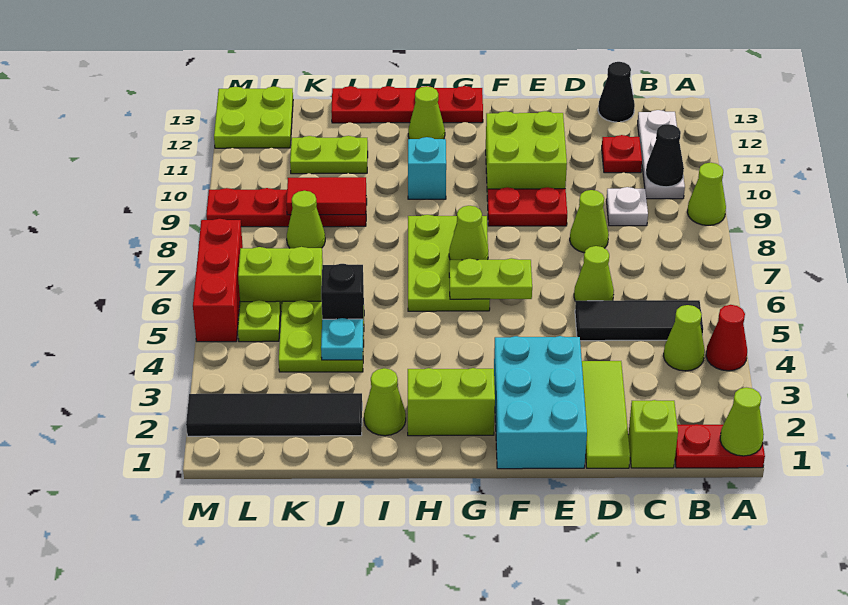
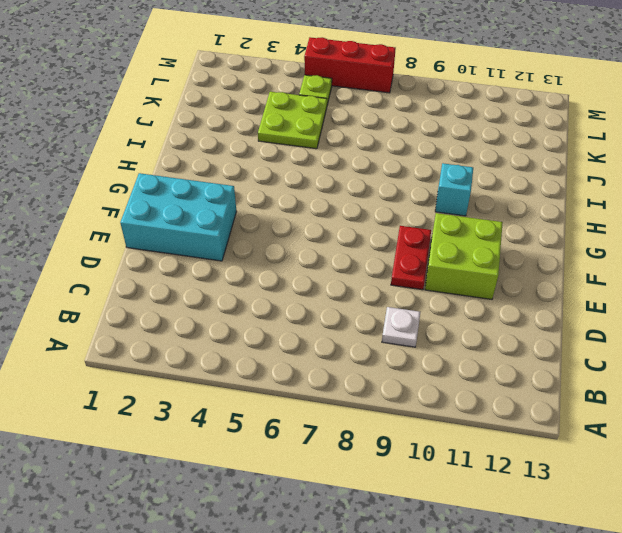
none -> red 1x2 plate [675,424,765,468]
none -> red 1x1 cone [706,305,747,371]
none -> lime 1x1 cone [687,163,726,225]
none -> lime 1x1 cone [664,305,705,371]

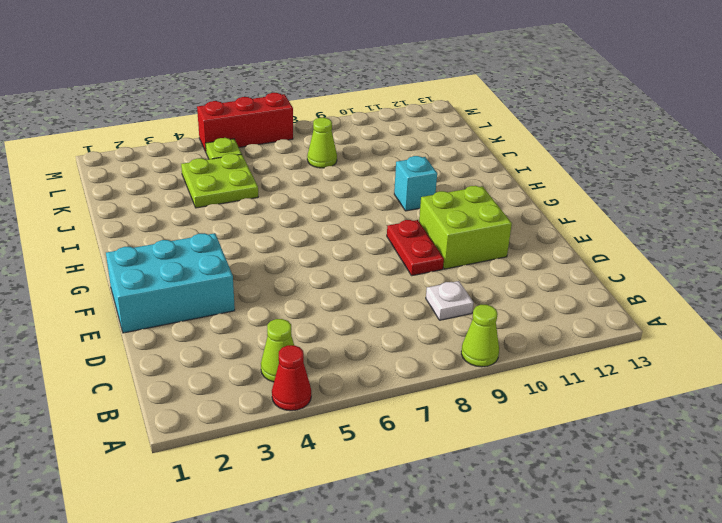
none -> red 1x2 plate [675,424,765,468]
none -> black 1x3 tile [575,300,703,341]
none -> white 1x3 plate [638,110,685,199]
none -> lime 1x1 brick [628,400,678,468]

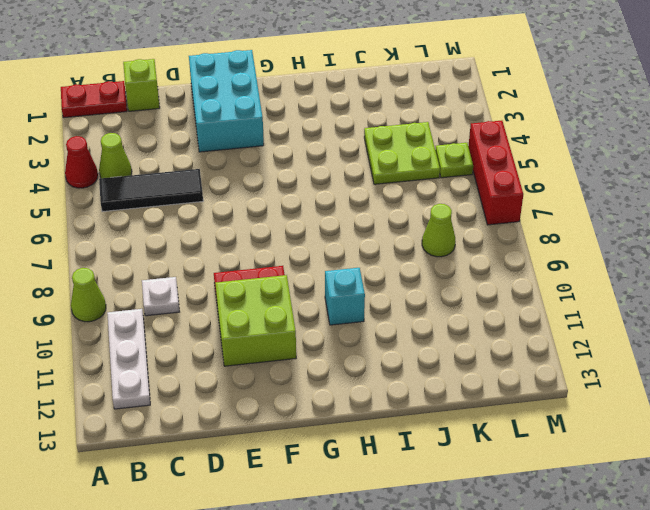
none -> red 1x1 plate [602,135,642,173]
none -> black 1x1 cone [598,62,635,122]
none -> lime 1x3 tile [582,361,630,468]
none -> lime 1x1 cone [574,246,614,301]

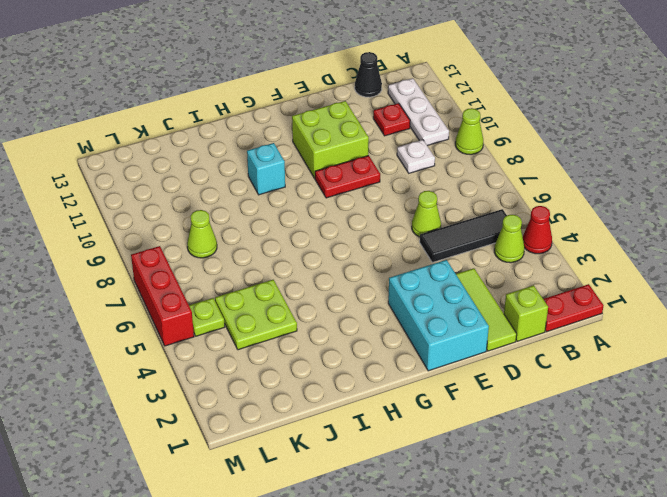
none -> lime 1x1 cone [570,190,609,253]
none -> lime 1x2 brick [408,368,495,436]
none -> lime 2x3 plate [408,215,490,311]
none -> red 1x4 plate [331,86,483,123]

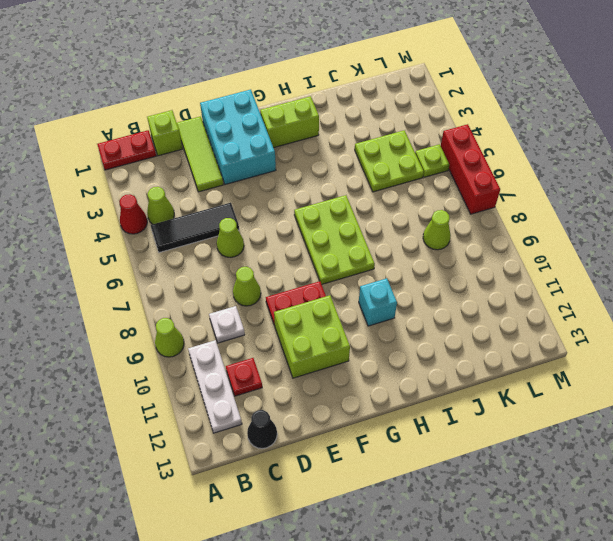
none -> red 1x4 plate [331,86,483,123]
none -> lime 1x1 cone [408,86,445,139]
none -> lime 1x1 cone [364,368,406,436]
none -> black 1x4 tile [186,393,362,436]

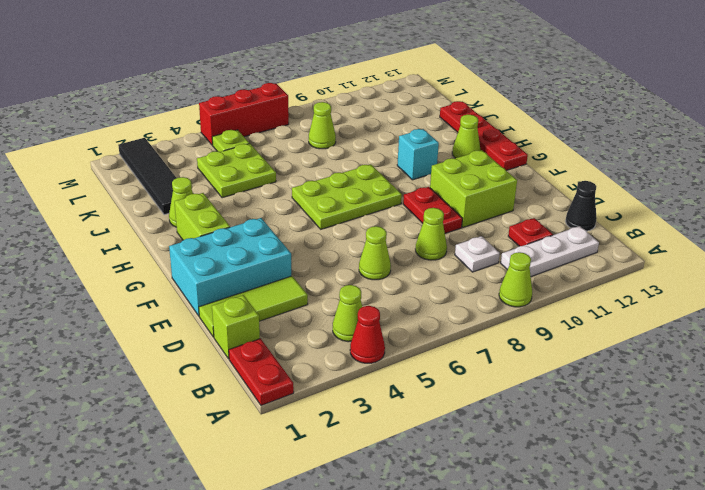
none -> black 1x3 tile [575,300,703,341]
none -> red 1x4 plate [206,188,367,227]
none -> lime 1x2 plate [290,136,368,174]
none -> lime 1x2 brick [238,247,323,310]

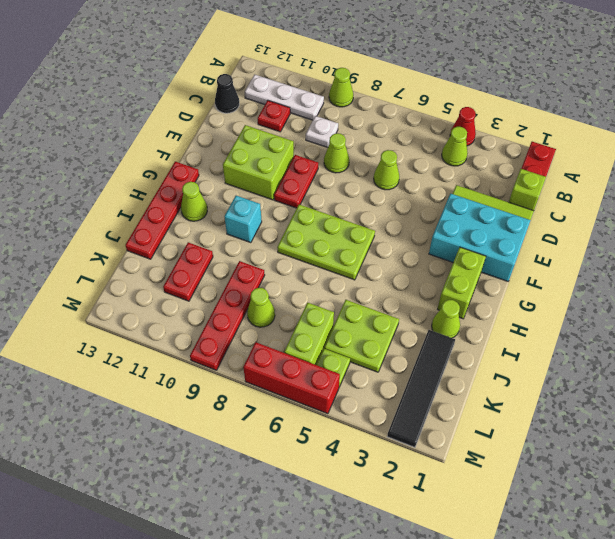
red 1x2 plate [163,242,213,301] -> lime 1x2 plate [290,136,368,174]
none -> black 1x3 tile [575,300,703,341]
none -> lime 2x2 plate [214,87,293,148]
none -> lime 1x1 cone [720,387,764,456]
none -> black 1x1 cone [646,124,684,187]

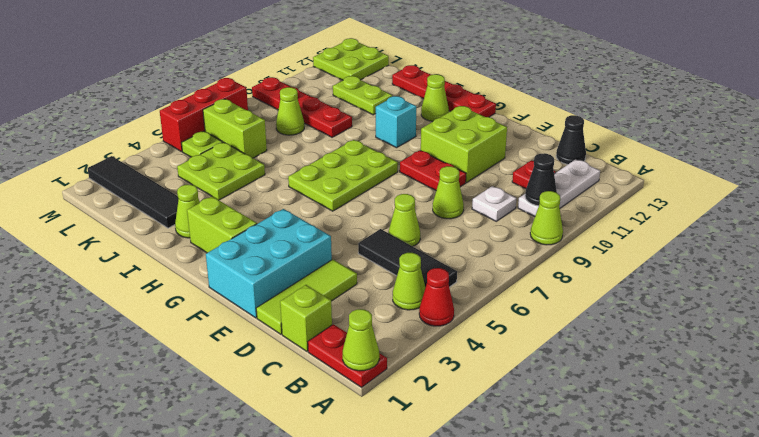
none -> lime 1x2 plate [449,258,532,299]
none -> lime 1x1 cone [449,206,488,260]
none -> cyan 1x1 plate [321,318,363,360]
none -> black 1x1 brick [321,264,364,321]

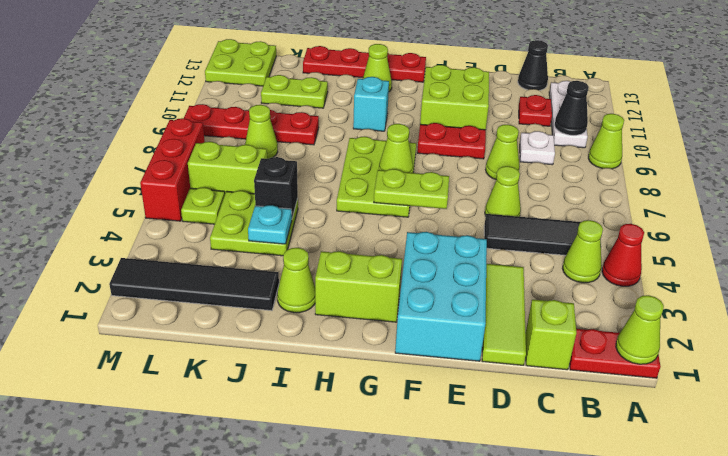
none -> red 1x2 tile [286,177,366,215]

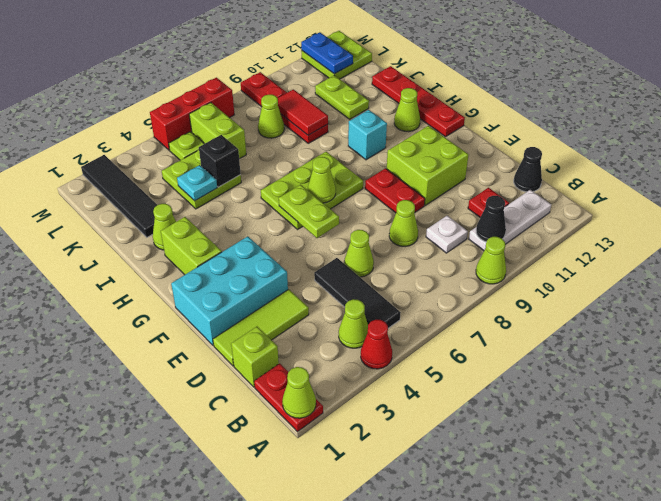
blue 1x2 plate [301,32,353,74] -> none

